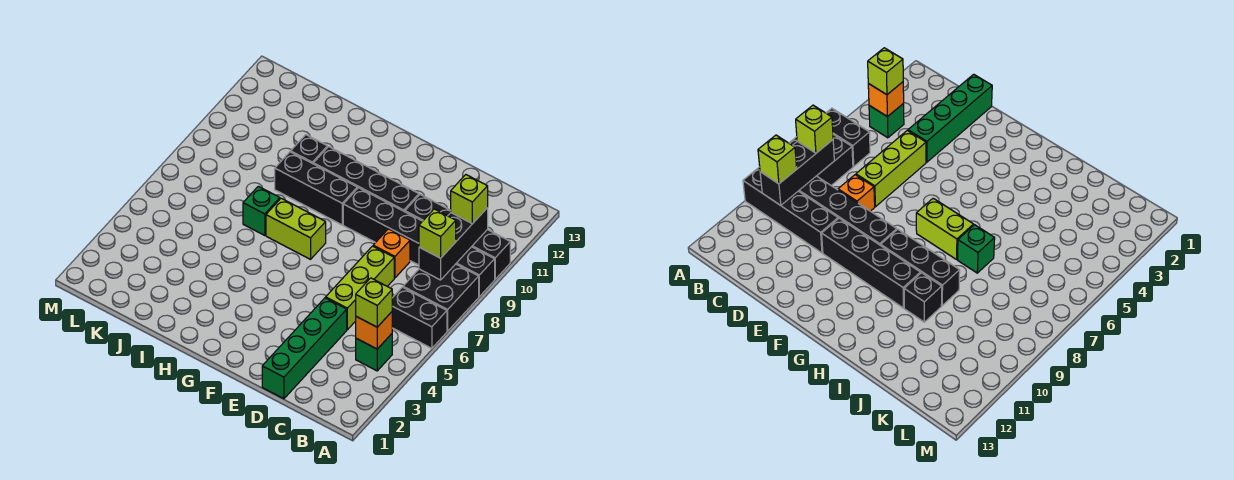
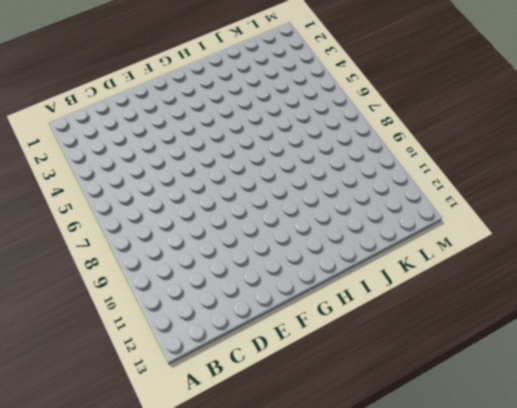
none -> black 1x2 brick [392,287,447,348]
none -> black 2x2 brick [403,264,479,331]
none -> black 1x6 brick [343,188,495,296]

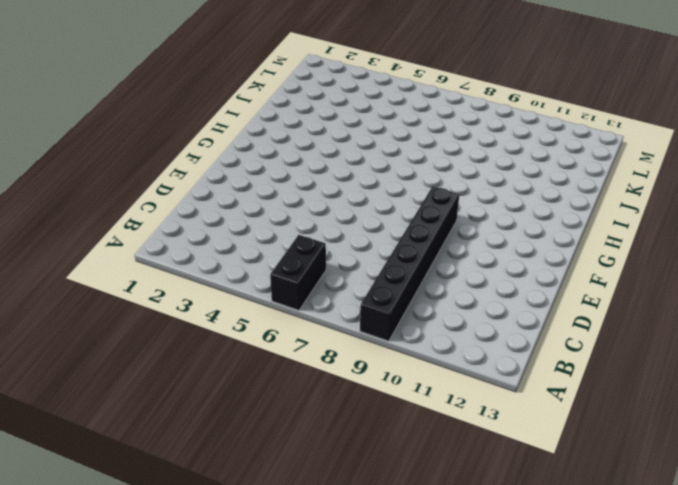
none -> black 2x2 brick [403,264,479,331]
none -> black 1x4 brick [405,195,510,279]
none -> green 1x1 brick [356,334,392,371]

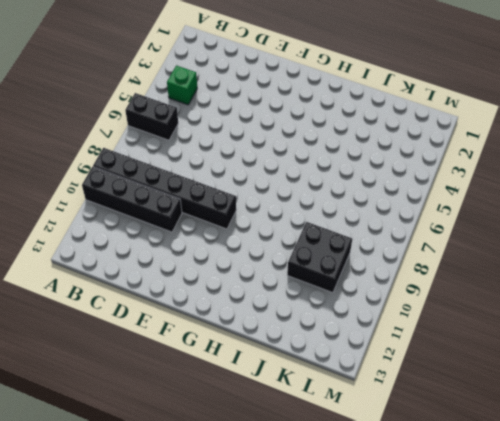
black 2x2 brick [287,222,352,293] -> black 2x2 brick moved to [403,264,479,331]
none -> green 1x4 brick [262,298,347,399]
none -> lime 1x3 brick [326,246,394,330]
none -> orange 1x1 brick [373,229,410,278]

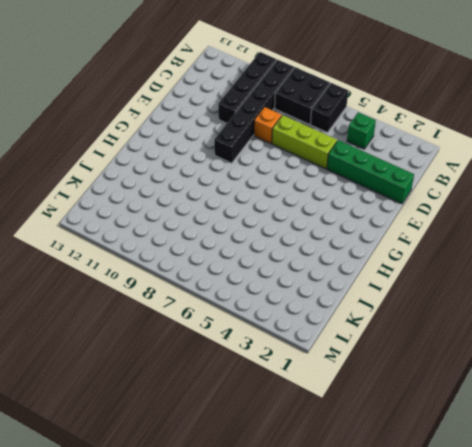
none -> black 1x4 brick [313,147,419,212]
none -> lime 1x2 brick [266,198,326,259]
none -> black 1x3 brick [275,152,357,225]

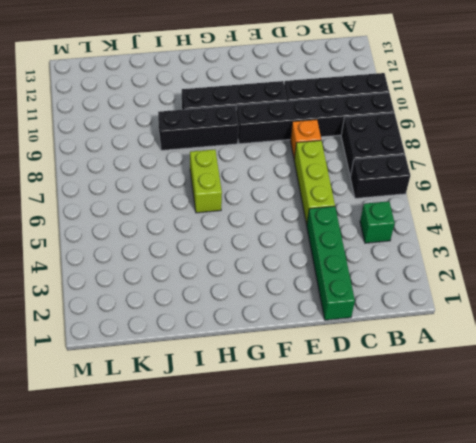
lime 1x2 brick [190,149,222,213] -> lime 1x2 brick turned to [266,198,326,259]
none -> green 1x1 brick [243,186,280,236]
none -> black 1x1 brick [291,135,327,164]
none -> orange 1x1 brick [356,312,392,349]

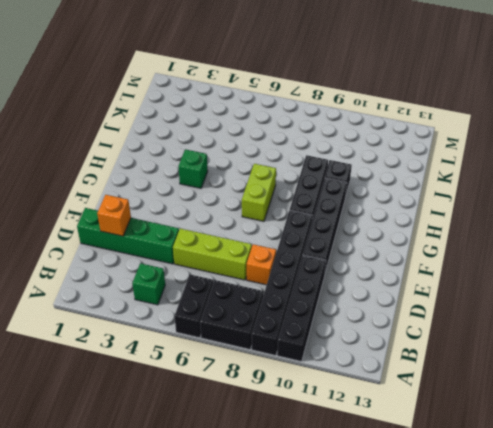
orange 1x1 brick [97,195,131,236] -> orange 1x1 brick moved to [356,312,392,349]
green 1x1 brick [178,149,208,188] -> green 1x1 brick moved to [243,186,280,236]
none -> black 1x3 brick [419,208,488,280]
none -> lime 1x1 brick [356,278,393,327]
none -> lime 1x1 brick [419,209,456,258]

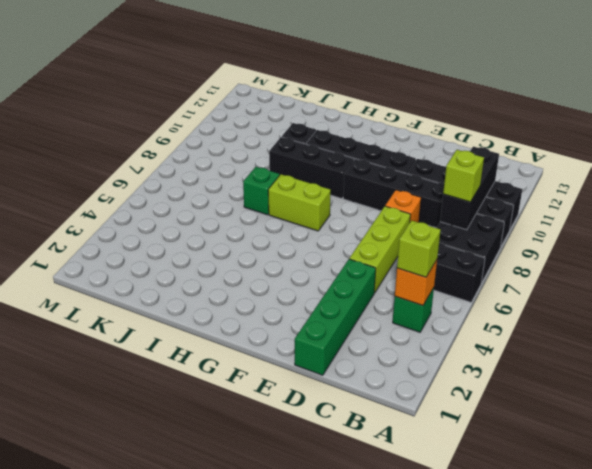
none -> lime 1x1 brick [451,175,488,224]

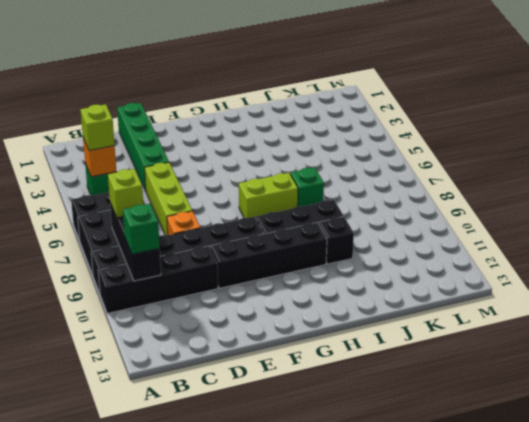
green 1x1 brick [123,204,160,254] -> lime 1x1 brick [451,175,488,224]

